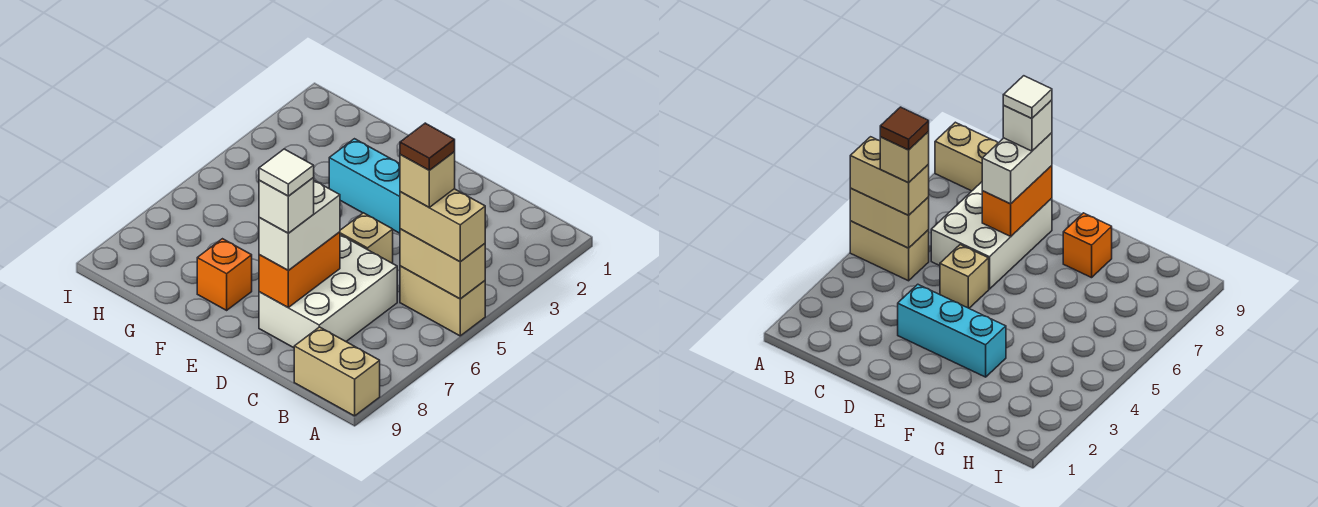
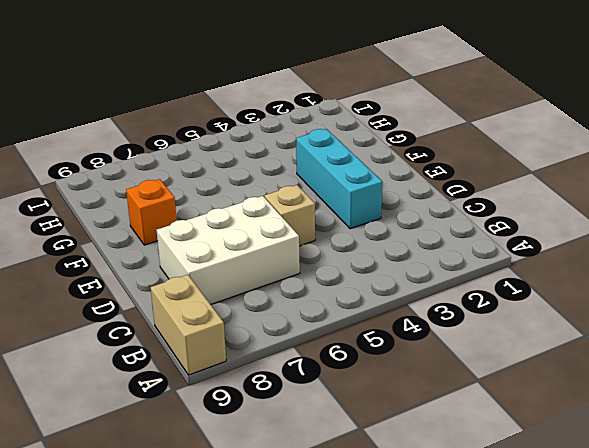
none -> tan 1x2 brick [400,266,485,336]
none -> tan 1x2 brick [400,229,485,299]
none -> orange 1x2 brick [259,232,340,307]

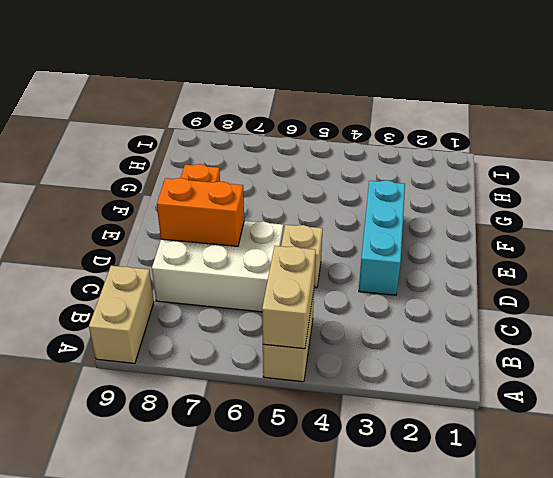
none -> tan 1x2 brick [400,189,485,262]
none -> white 1x2 brick [259,181,340,270]
none -> tan 1x1 brick [400,152,455,207]

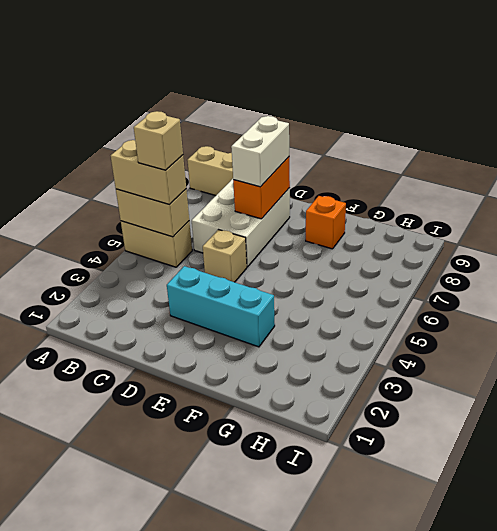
none -> white 1x1 brick [259,178,314,233]
none -> brown 1x1 tile [400,123,455,170]
none -> white 1x1 tile [259,149,314,196]

